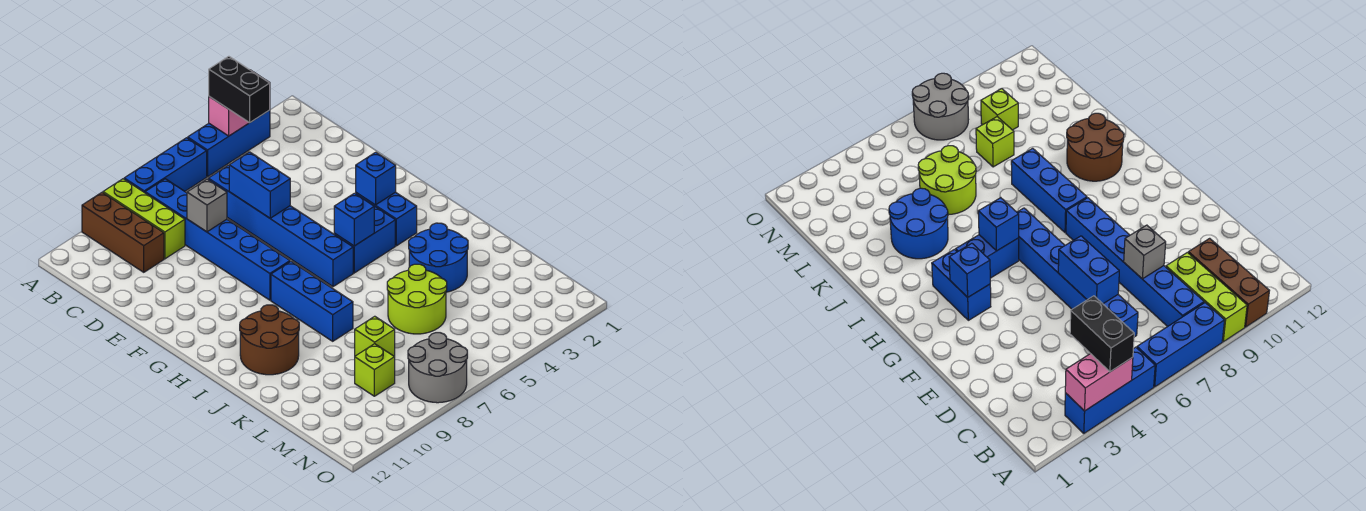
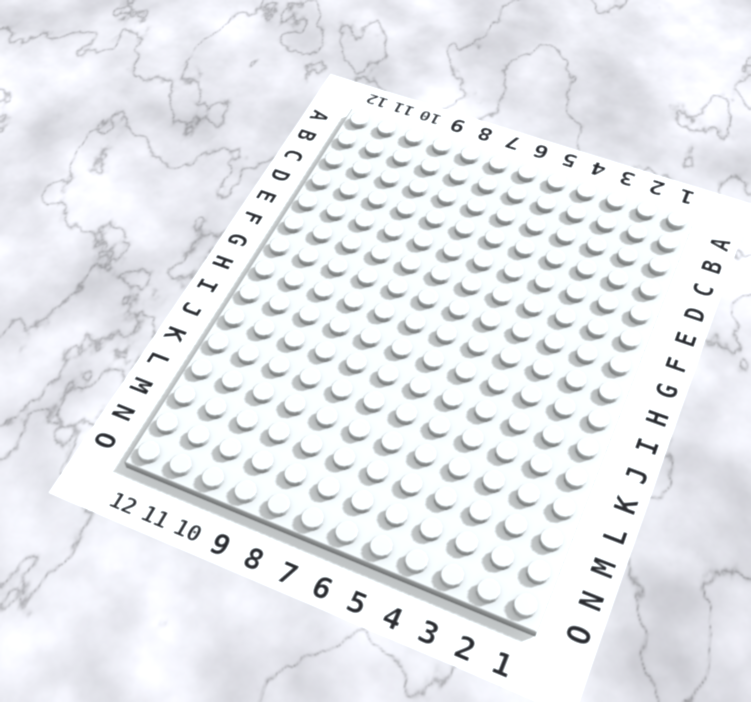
none -> blue 1x3 brick [188,110,270,177]
none -> blue 1x3 brick [124,138,207,193]
none -> lime 1x3 brick [103,179,185,259]

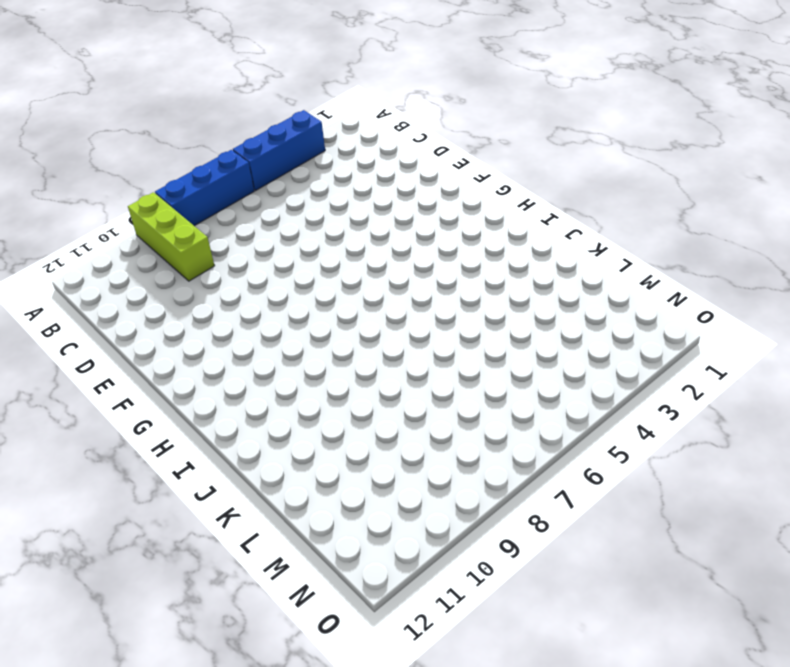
none -> brown 1x3 brick [82,193,164,272]
none -> blue 1x6 brick [145,179,290,300]
none -> blue 1x6 brick [208,165,353,287]

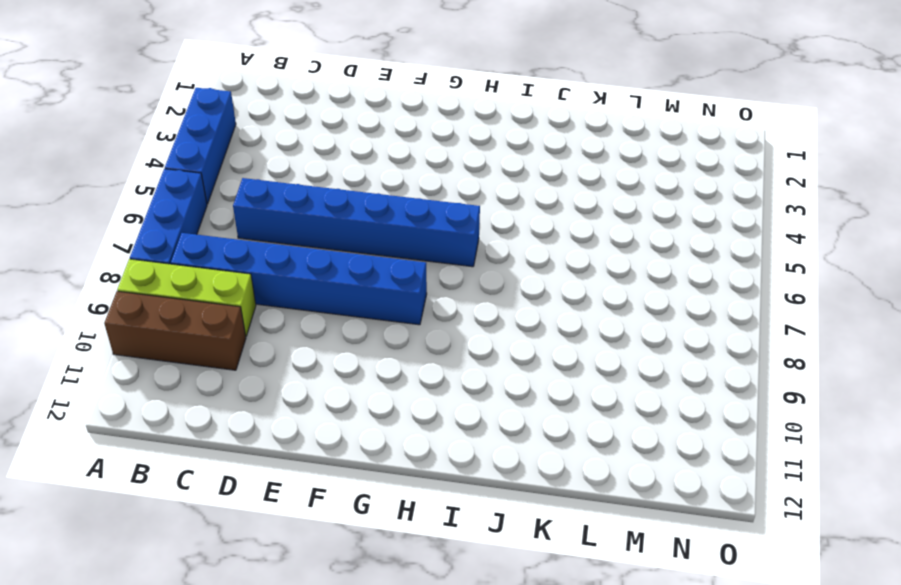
none -> blue 1x2 brick [356,192,417,246]
none -> blue 1x2 brick [334,207,395,273]
none -> blue 1x3 brick [271,262,353,341]

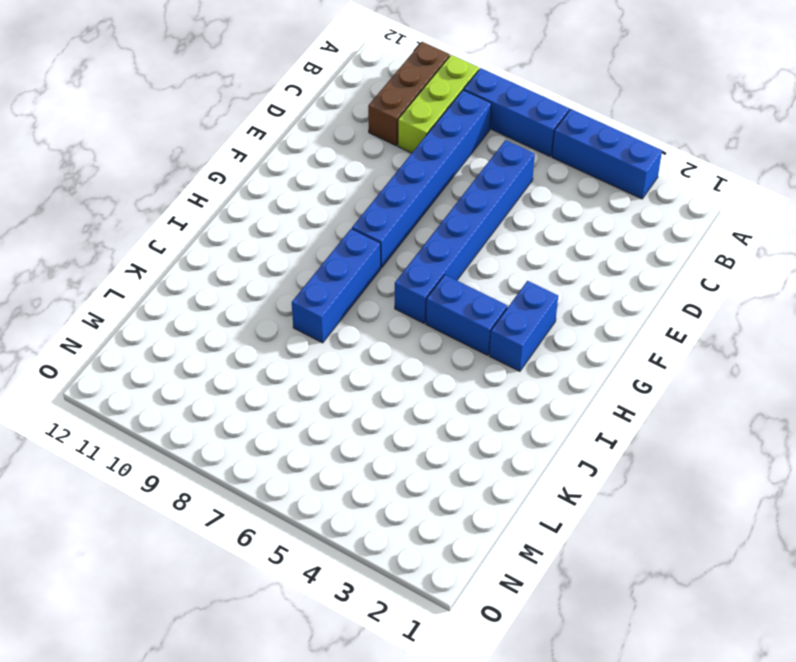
none -> brown 2x2 round brick [240,305,299,375]
none -> blue 2x2 round brick [409,223,468,292]
none -> lime 2x2 round brick [387,264,447,334]

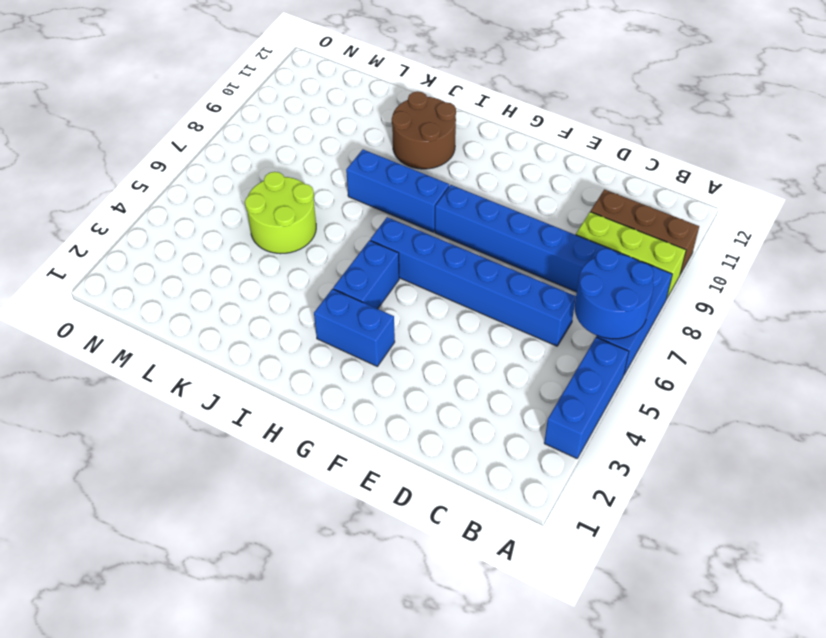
blue 2x2 round brick [575,249,654,339] -> blue 2x2 round brick moved to [409,223,468,292]
none -> lime 1x1 brick [355,316,395,356]
none -> lime 1x1 brick [355,344,395,396]
none -> grey 2x2 round brick [408,333,467,403]

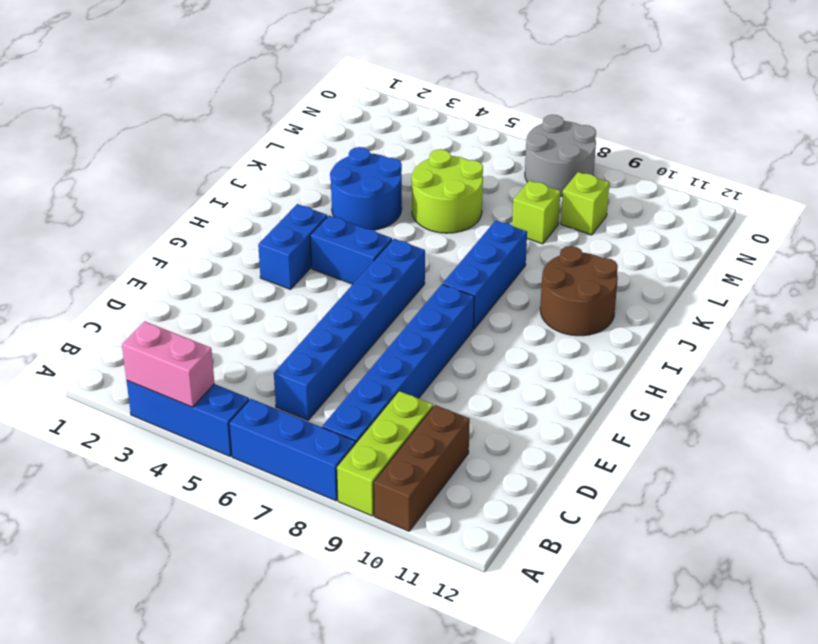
none -> blue 1x2 brick [229,152,290,218]
none -> grey 1x1 brick [187,179,227,232]
none -> blue 1x1 brick [356,152,396,205]

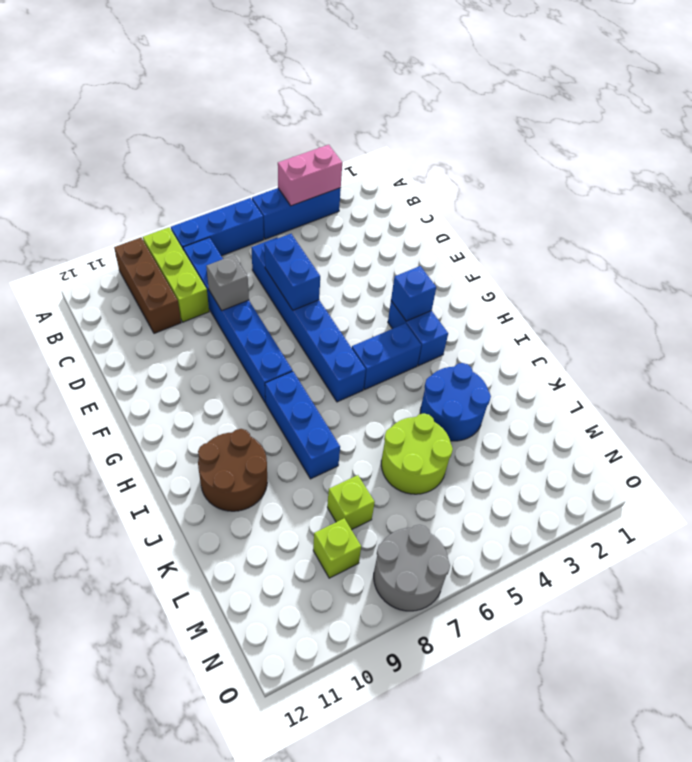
none -> blue 1x1 brick [334,193,374,246]
none -> black 1x2 brick [209,56,270,123]

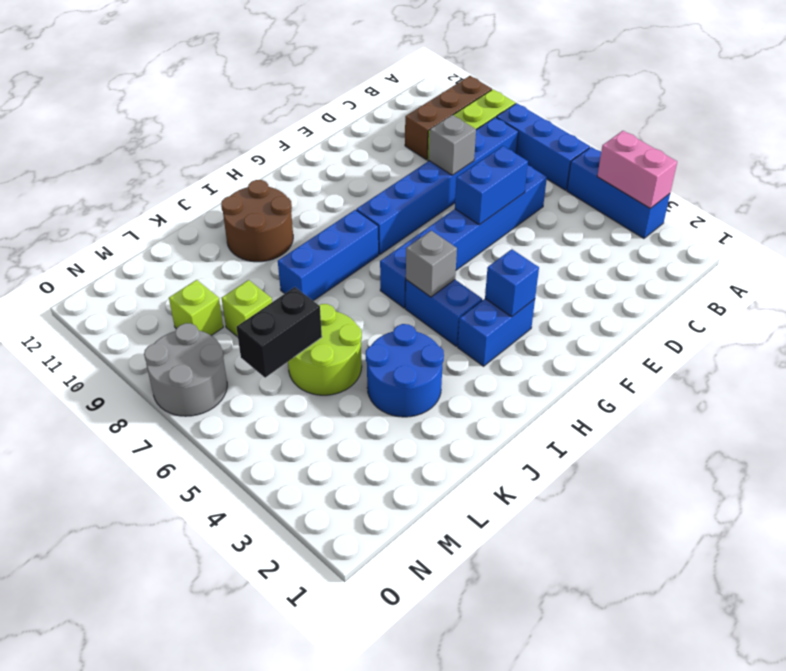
grey 1x1 brick [406,231,457,297] -> blue 1x1 brick [334,193,374,246]
black 1x2 brick [236,287,322,378] -> black 1x2 brick moved to [209,56,270,123]

